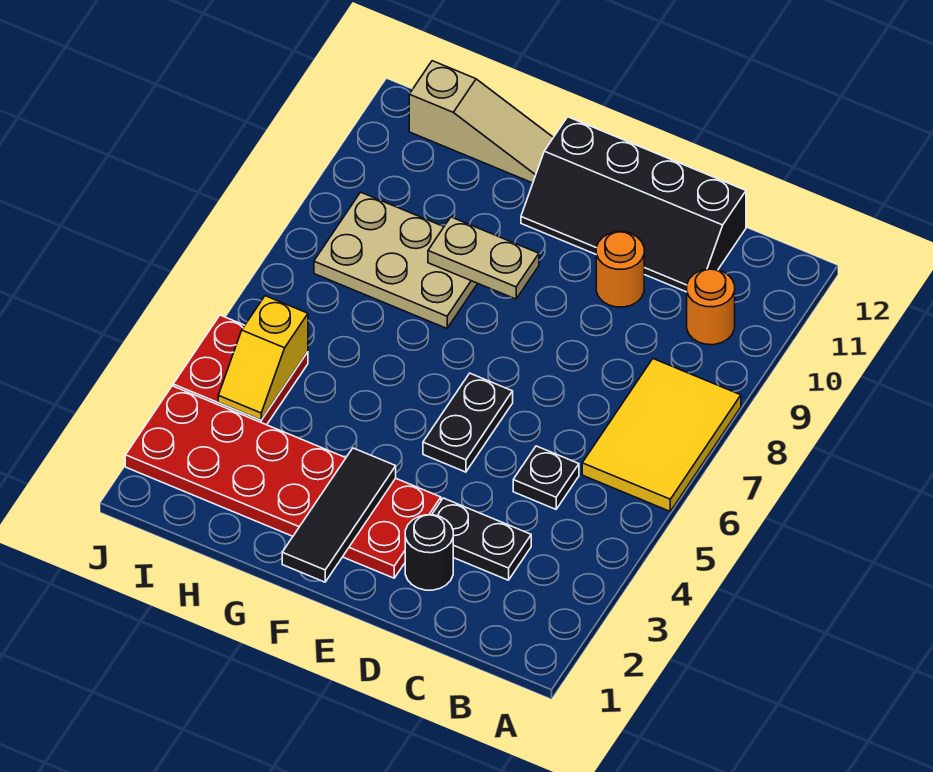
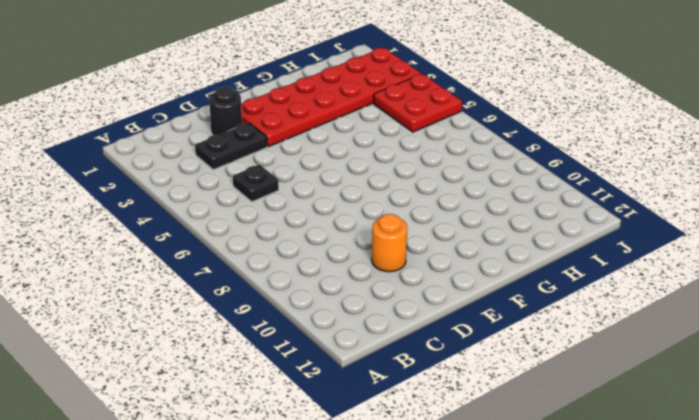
none -> yellow 2x3 tile [582,359,741,511]
none -> orange 1x1 round brick [687,269,735,345]
none -> black 2x4 slope [521,117,746,292]

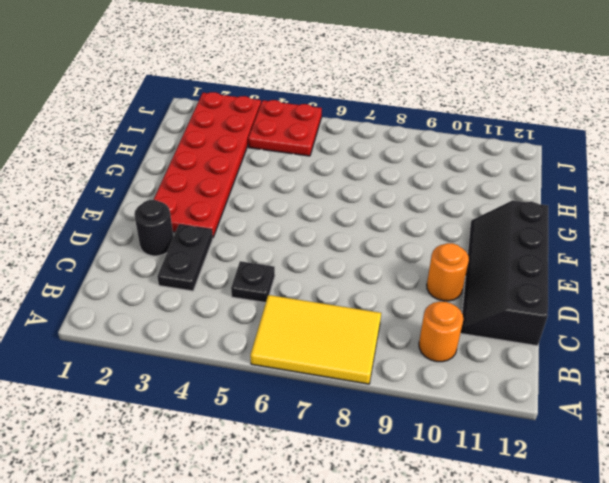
none -> black 1x2 plate [423,373,513,472]
none -> tan 2x3 plate [314,192,478,328]
none -> tan 1x3 slope [409,61,553,183]

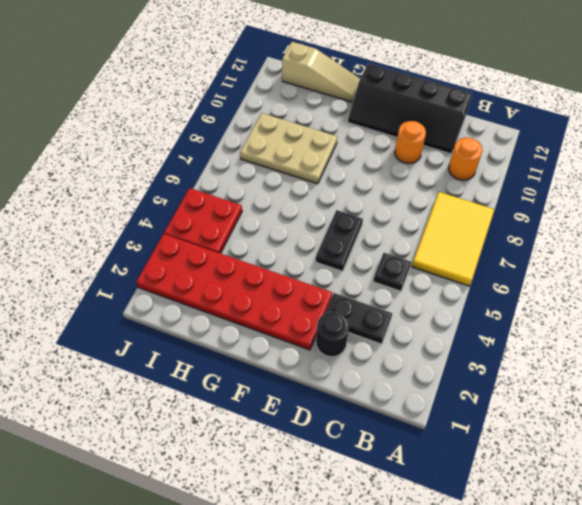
none -> black 1x3 tile [282,448,396,582]
none -> tan 1x2 plate [428,217,539,299]
none -> yellow 1x2 slope [218,296,308,420]

